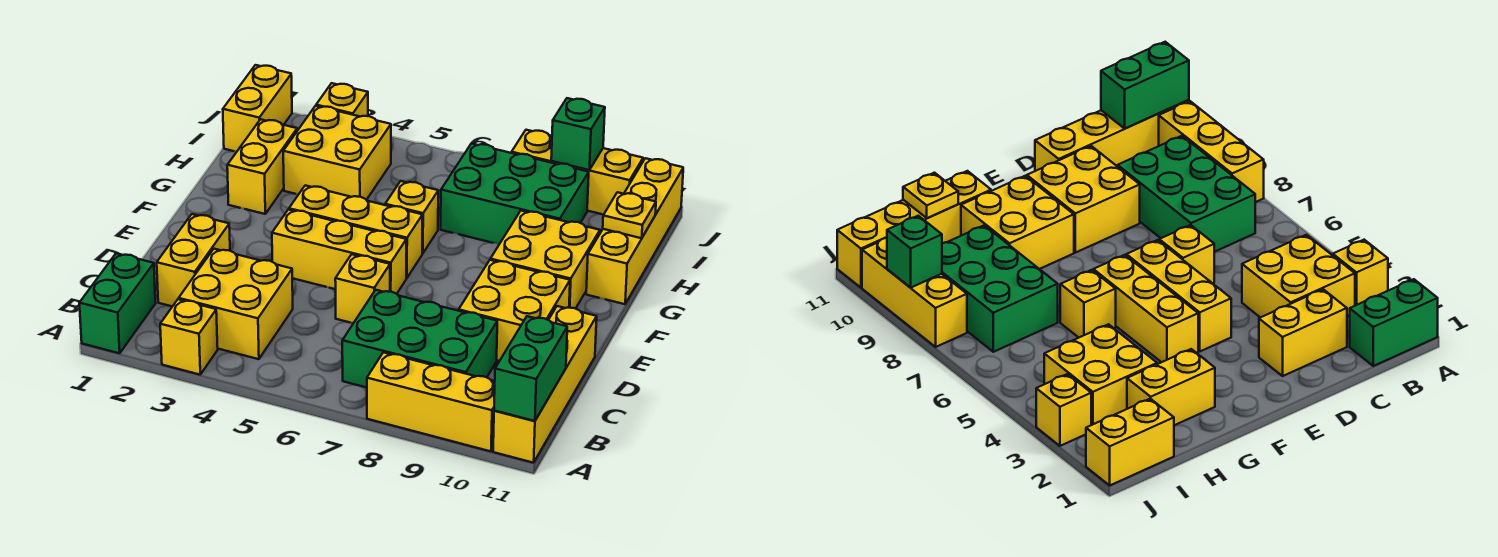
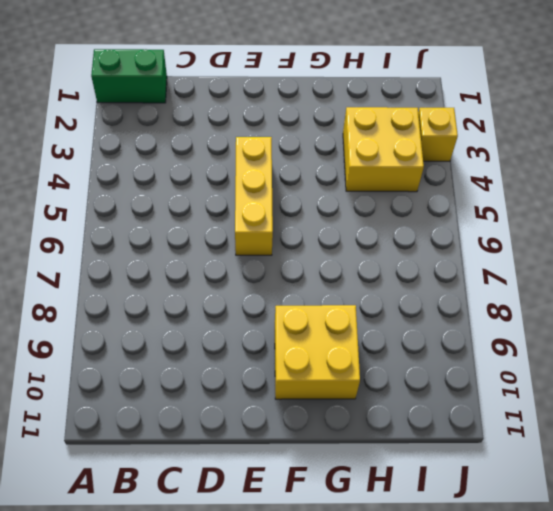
none -> yellow 1x1 brick [160,299,218,375]
none -> yellow 1x3 brick [367,352,495,451]
none -> yellow 1x4 brick [493,306,597,463]

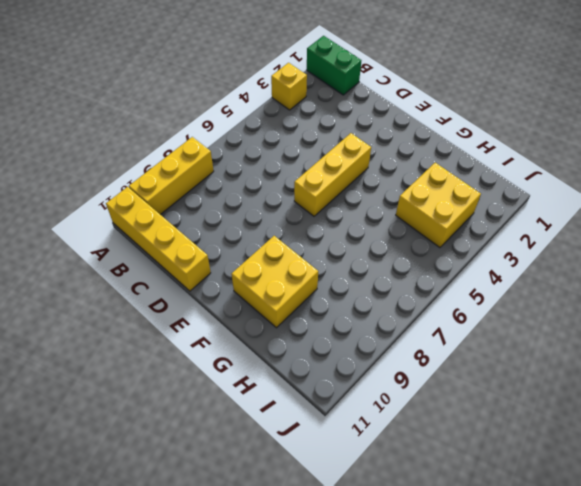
none -> yellow 2x2 brick [179,249,293,359]
none -> green 2x3 brick [342,290,497,388]
none -> yellow 1x2 brick [157,214,230,306]

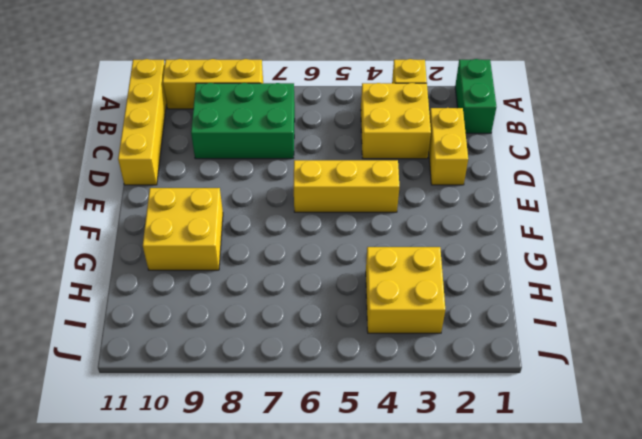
none -> yellow 1x1 brick [335,254,390,323]
none -> yellow 2x2 brick [459,260,570,361]
none -> yellow 1x3 brick [289,185,423,278]

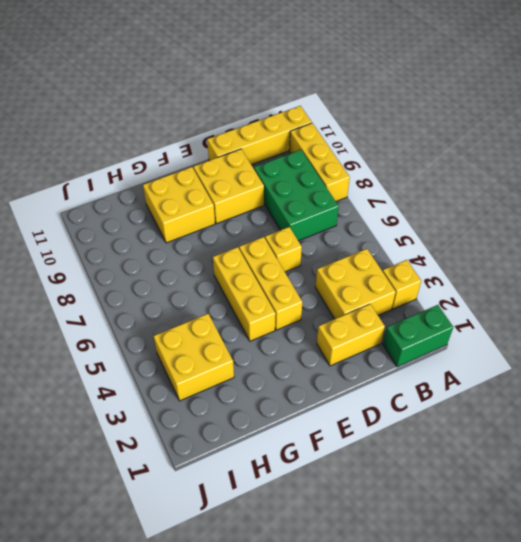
none -> yellow 1x2 brick [227,119,297,214]
none -> yellow 1x1 brick [385,181,438,254]
none -> yellow 1x4 brick [586,158,683,304]

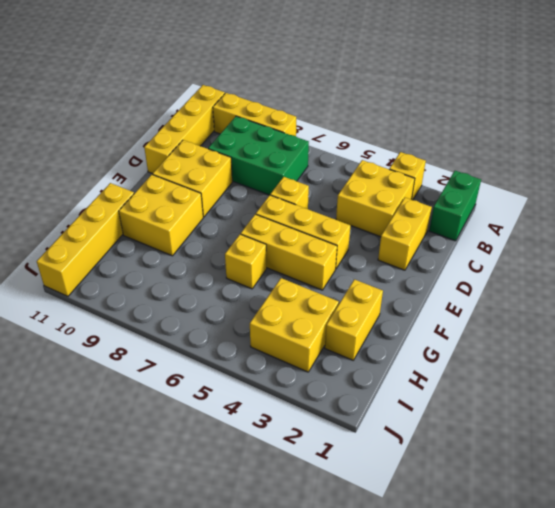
none -> green 2x3 brick [441,143,589,244]
none -> yellow 1x2 brick [223,65,292,152]
none -> yellow 1x1 brick [316,83,368,117]

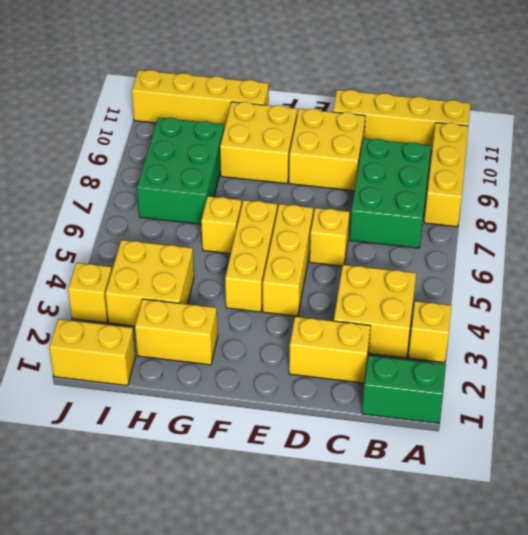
none -> yellow 1x3 brick [512,130,643,214]
none -> green 1x2 brick [494,316,567,421]
none -> yellow 1x1 plate [603,192,656,238]

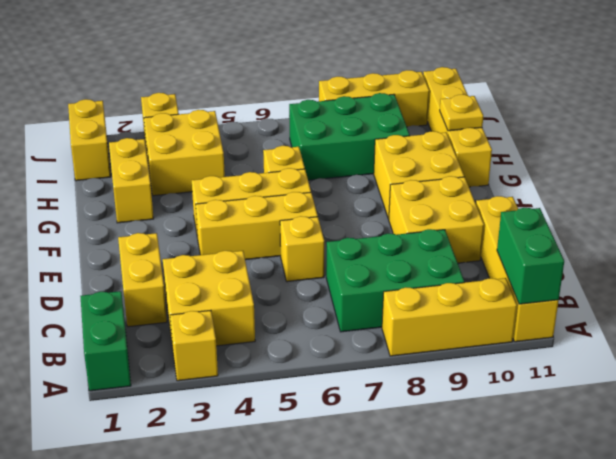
none -> green 1x1 brick [551,98,605,170]

